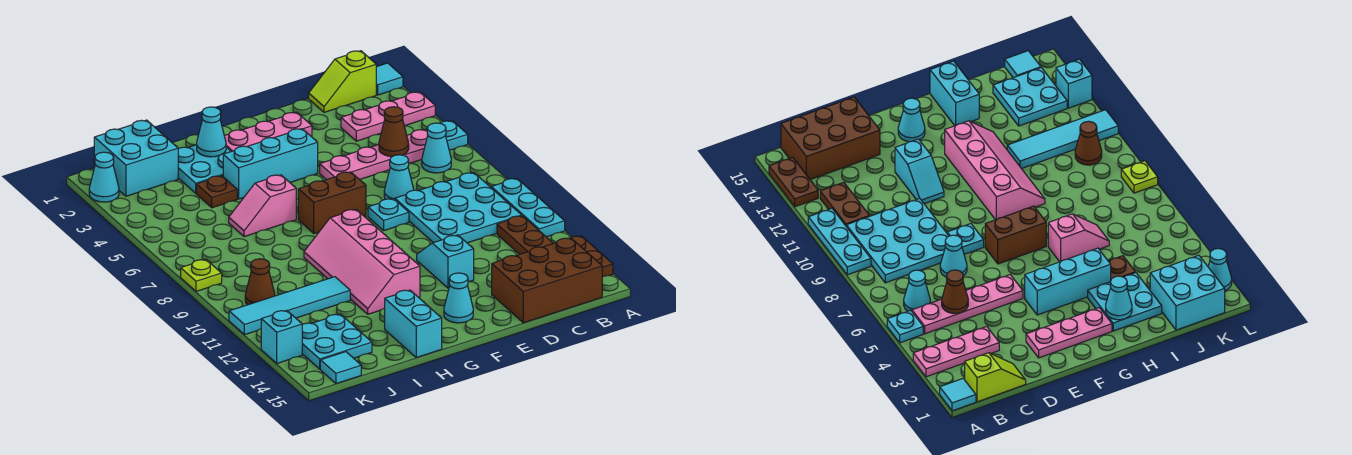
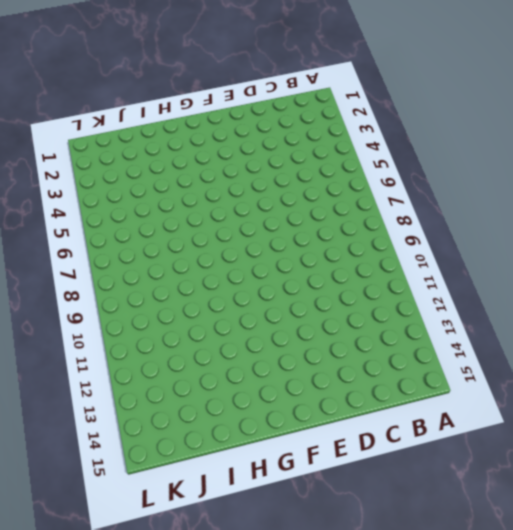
none -> cyan 1x1 tile [376,63,403,95]
none -> pink 1x3 plate [341,92,435,141]
none -> cyan 1x1 plate [440,121,468,150]
none -> cyan 1x3 plate [491,178,565,237]

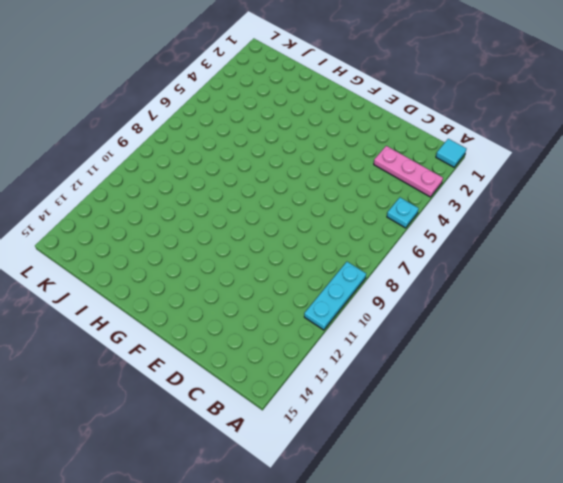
none -> brown 1x2 plate [571,236,613,277]
none -> lime 1x2 slope [309,51,376,112]
none -> pink 1x4 plate [320,129,428,180]
none -> cyan 1x1 cone [422,123,451,173]

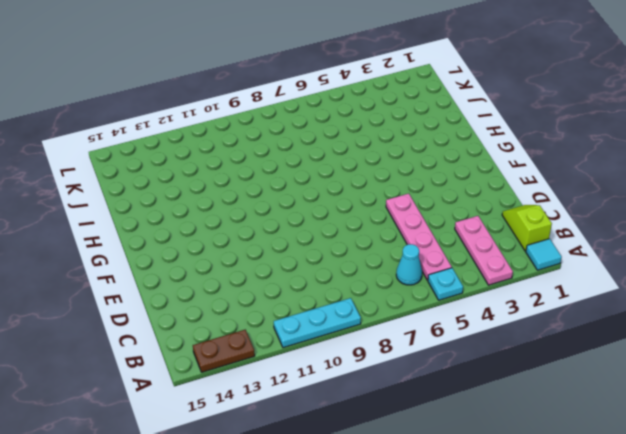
none -> cyan 3x3 plate [395,173,522,243]
none -> brown 1x2 plate [497,216,553,254]
none -> brown 2x3 brick [492,238,602,323]
none -> cyan 1x1 cone [384,155,414,199]

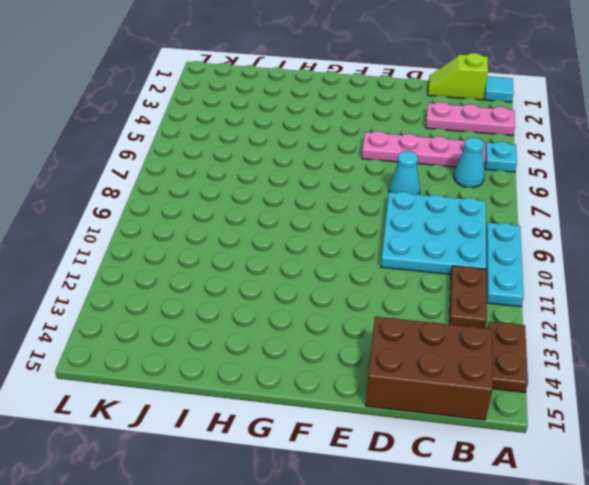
none -> pink 1x3 plate [225,112,312,152]
none -> cyan 1x1 plate [368,199,409,231]
none -> cyan 1x2 slope [417,235,474,288]
none -> cyan 1x3 brick [223,129,318,199]

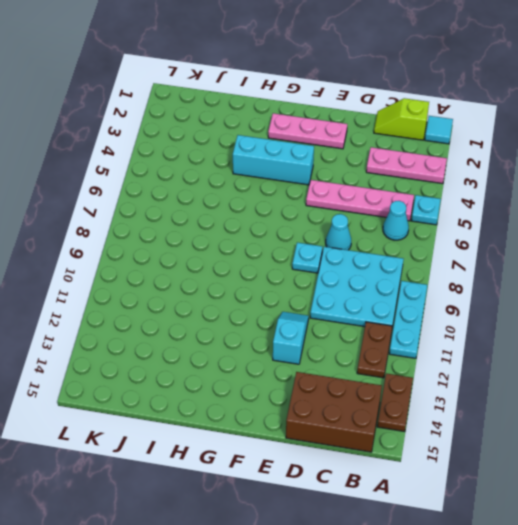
none -> brown 1x2 brick [298,172,366,234]
none -> cyan 1x1 cone [444,273,473,323]
none -> pink 2x4 slope [304,210,420,314]
none -> cyan 2x2 plate [178,145,231,193]

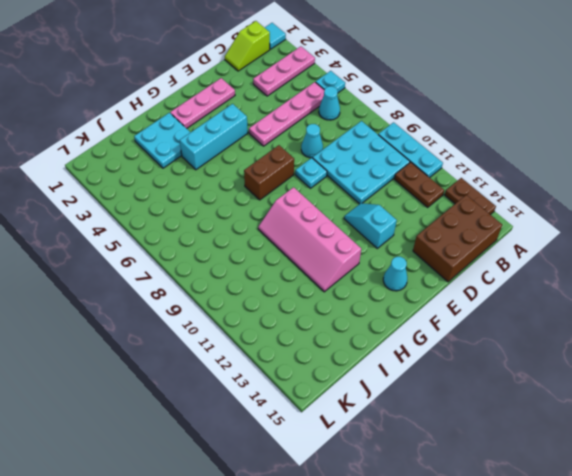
none -> pink 1x2 slope [229,175,296,237]
none -> cyan 1x2 brick [385,290,442,358]
none -> brown 1x1 plate [196,176,237,208]
none -> cyan 1x4 tile [229,277,350,335]

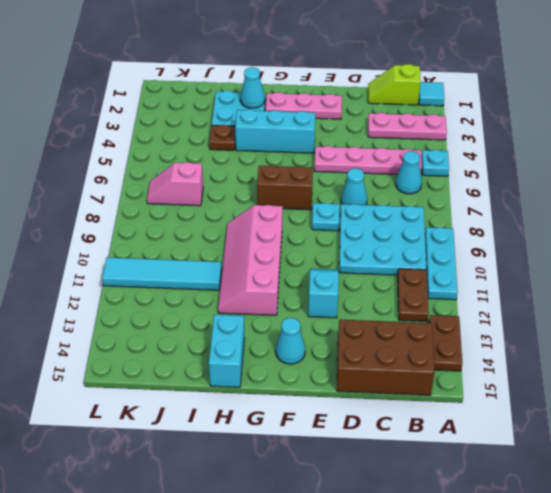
pink 1x2 slope [147,162,203,206] -> pink 1x2 slope moved to [229,175,296,237]
none -> cyan 2x2 brick [94,120,178,196]
none -> cyan 2x2 plate [302,314,372,369]
none -> brown 1x1 cone [245,259,275,305]
none -> cyan 1x1 tile [320,352,361,384]

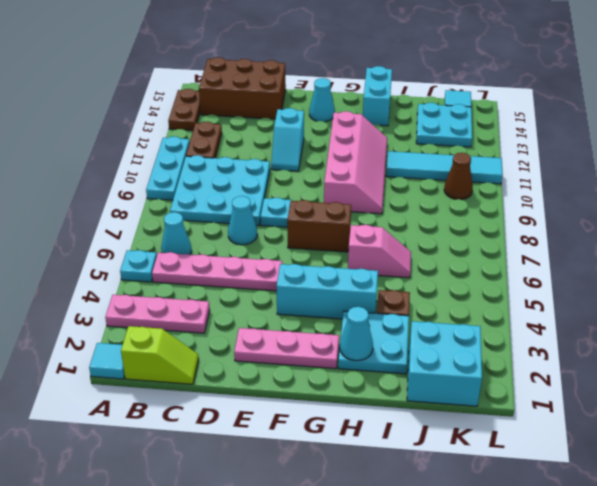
none -> cyan 1x1 cone [89,152,119,202]
none -> lime 1x1 plate [181,260,222,291]
none -> cyan 1x1 brick [261,310,302,363]
none -> brown 1x1 cone [379,107,409,157]

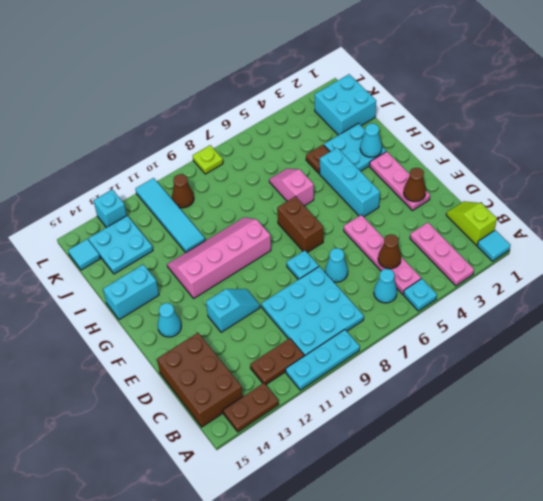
brown 1x1 cone [403,168,426,202] -> none
none -> cyan 1x1 cone [89,152,119,202]

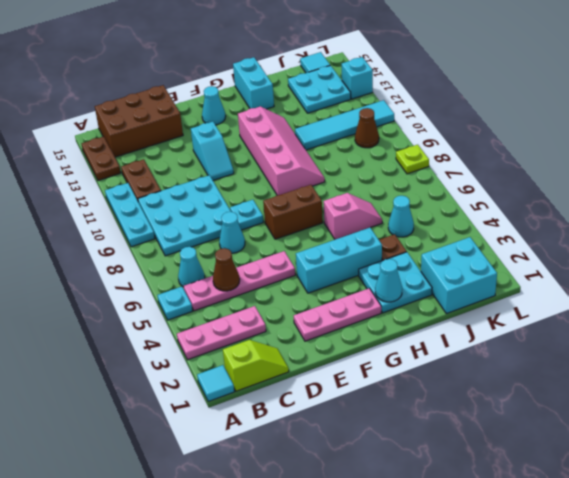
cyan 1x1 cone [388,196,414,237] -> cyan 1x1 cone moved to [89,152,119,202]

